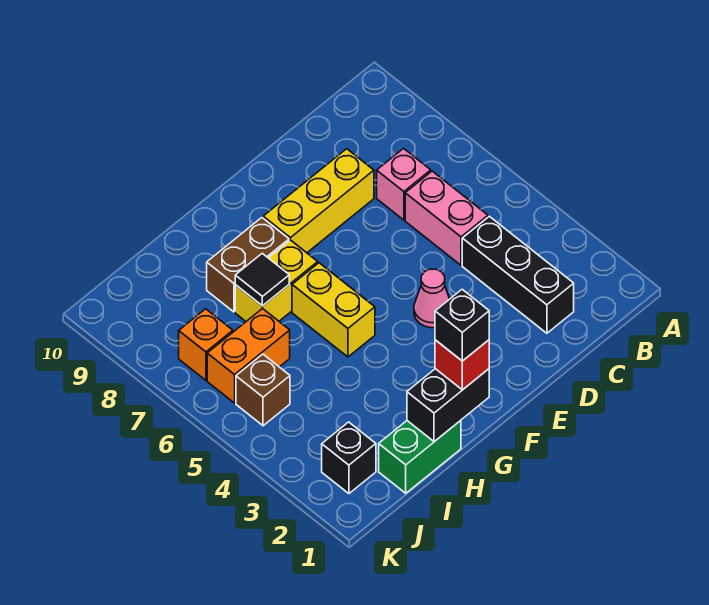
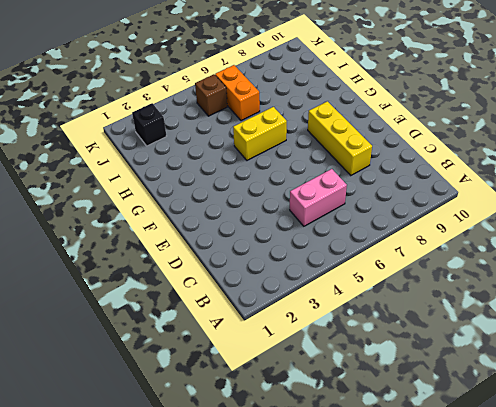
none -> black 1x3 brick [462,216,574,333]
none -> pink 1x1 brick [377,149,431,220]
none -> pink 1x1 cone [414,269,449,328]

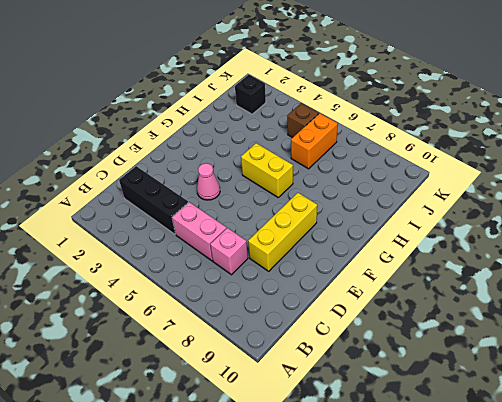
none -> yellow 1x2 brick [235,240,318,321]
none -> brown 1x2 brick [207,218,289,312]
none -> green 1x2 brick [379,420,461,493]

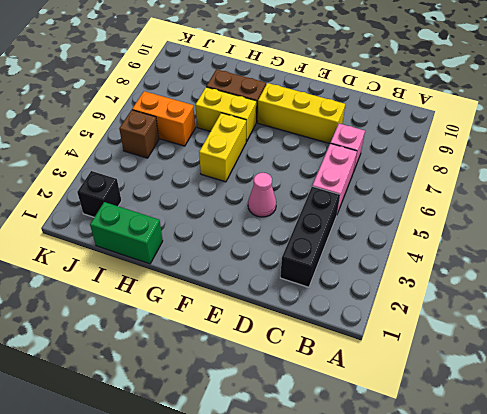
none -> orange 1x1 brick [179,309,233,380]
none -> black 1x2 brick [407,369,489,442]
none -> black 1x1 tile [235,253,289,306]

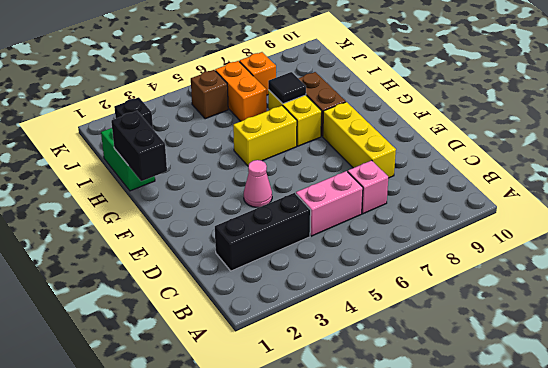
none -> red 1x1 brick [435,340,489,390]
none -> black 1x1 brick [435,290,489,361]

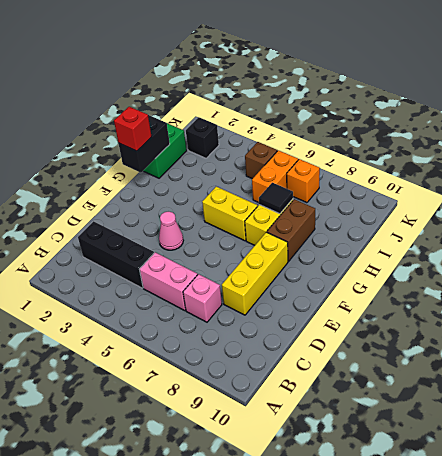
none -> black 1x1 brick [435,290,489,361]

